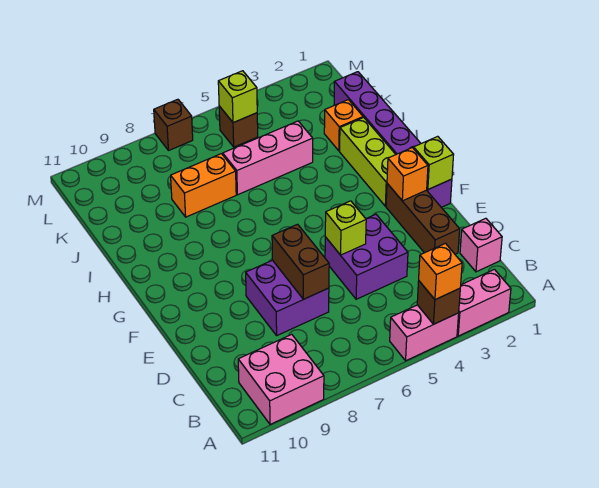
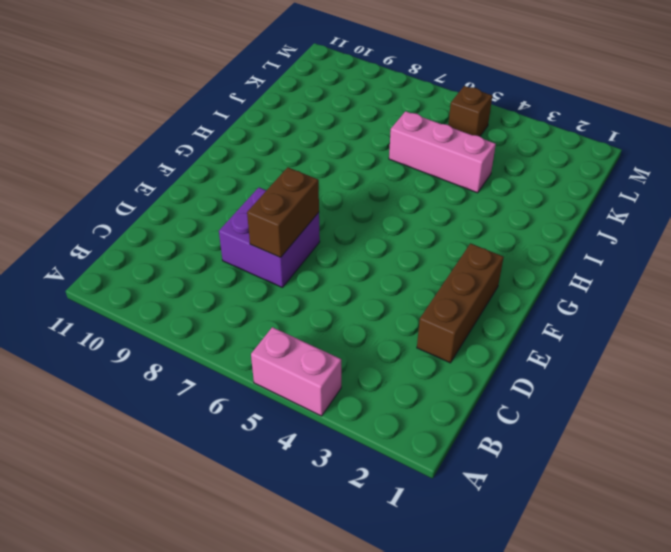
none -> pink 1x2 brick [457,269,511,336]
none -> pink 2x2 brick [238,334,324,424]
none -> pink 1x1 brick [460,218,502,272]

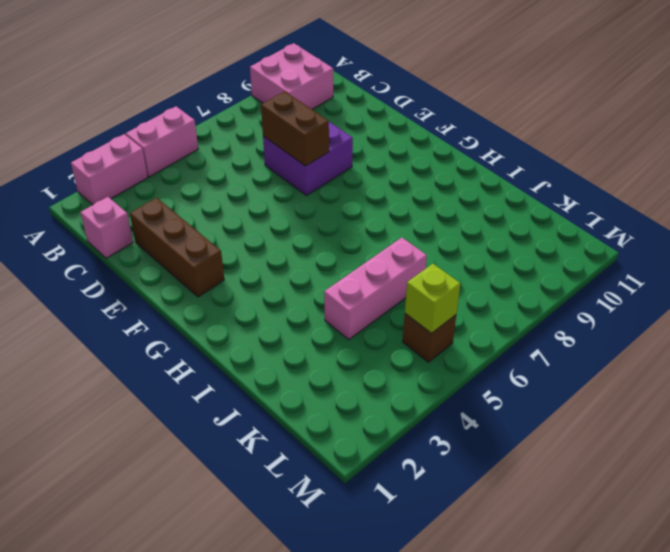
none -> purple 2x2 brick [325,214,408,299]
none -> purple 1x6 brick [334,72,452,207]
none -> lime 1x3 brick [340,118,396,206]

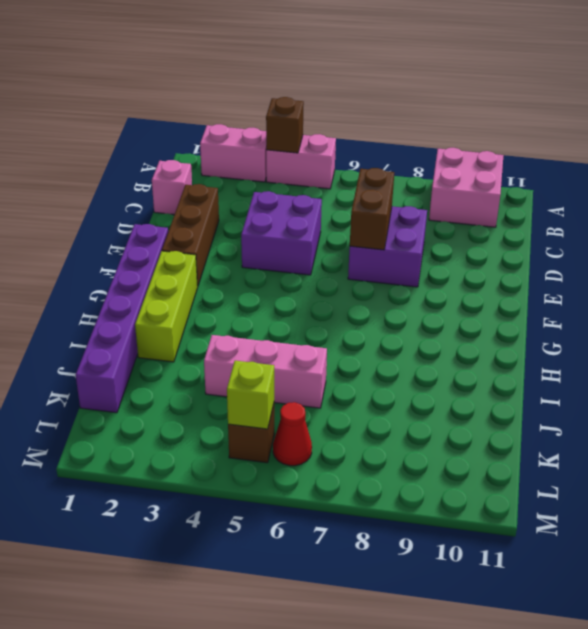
red 1x1 cone [273,402,312,466] -> none
none -> orange 1x1 brick [324,100,363,151]
none -> orange 1x2 brick [171,154,236,217]
none -> brown 1x1 brick [154,99,193,151]

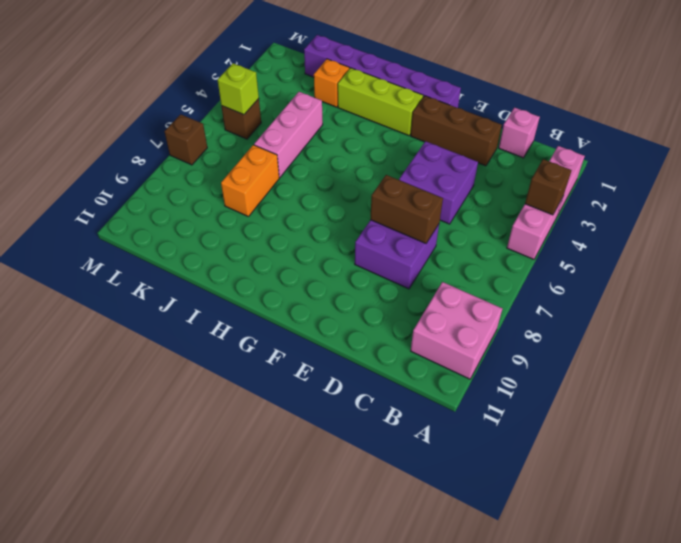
none -> lime 1x1 brick [325,201,366,255]
none -> lime 1x1 brick [414,136,454,189]
none -> orange 1x1 brick [387,148,428,201]

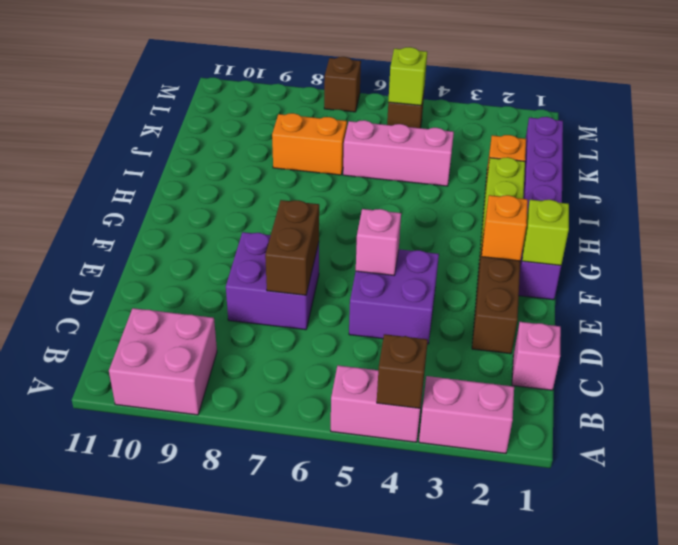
pink 1x1 brick [356,209,401,275] -> lime 1x1 brick [325,201,366,255]
none -> orange 1x1 brick [419,243,462,300]

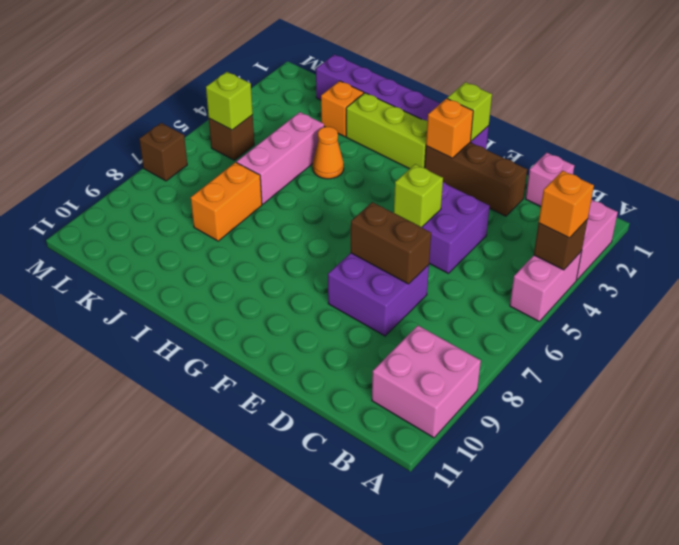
orange 1x1 cone [313,127,344,179] -> none

